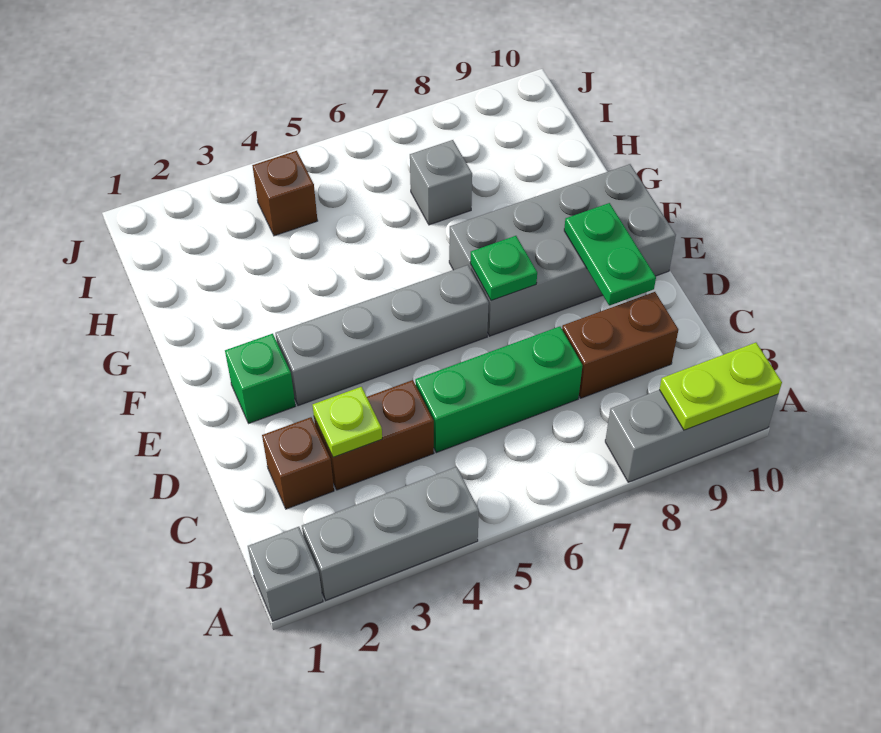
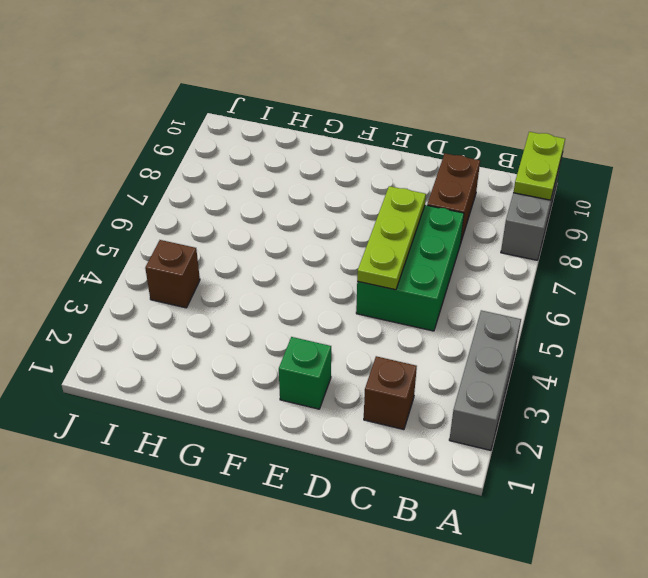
green 2x3 brick [356,205,464,331] -> green 1x3 brick [415,327,583,453]
lime 1x3 plate [357,186,426,290] -> none
none -> grey 1x1 brick [248,527,323,621]
none -> brown 1x2 brick [314,380,434,490]
none -> grey 1x4 brick [275,265,489,406]

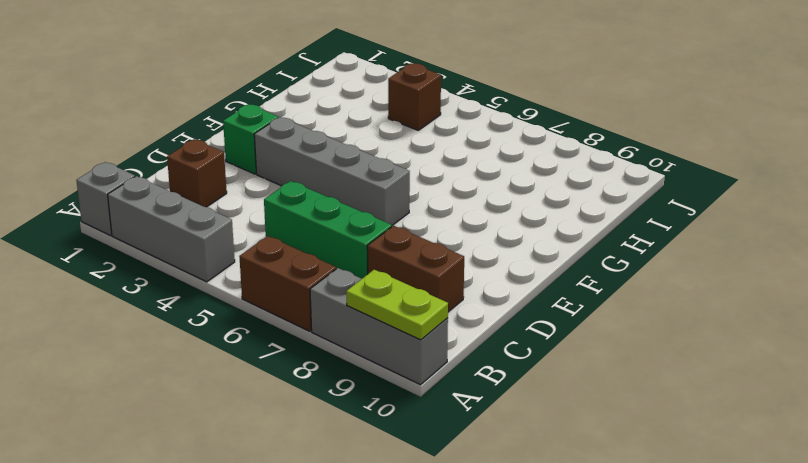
brown 1x2 brick [239,236,336,331] -> brown 1x2 brick moved to [314,380,434,490]
none -> grey 2x4 brick [449,164,676,336]
none -> grey 1x1 brick [410,140,472,225]
none -> lime 1x1 plate [313,387,382,457]

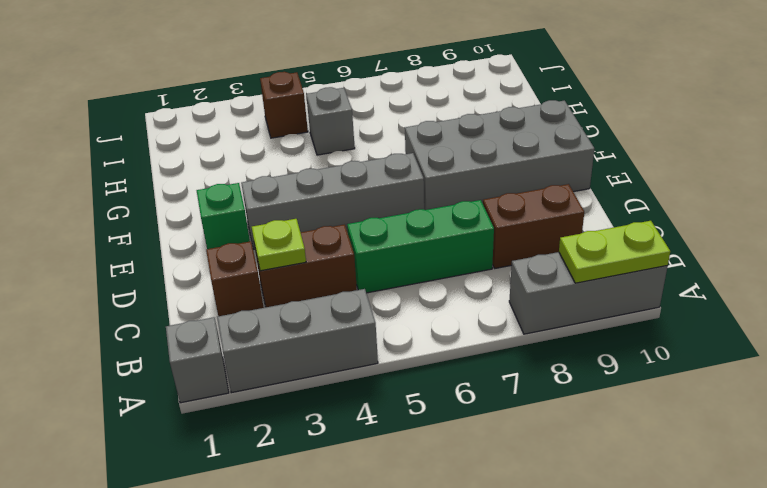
grey 1x1 brick [306,87,355,155] -> grey 1x1 brick moved to [410,140,472,225]
none -> green 1x2 plate [564,203,656,305]
none -> green 1x1 plate [470,236,537,301]

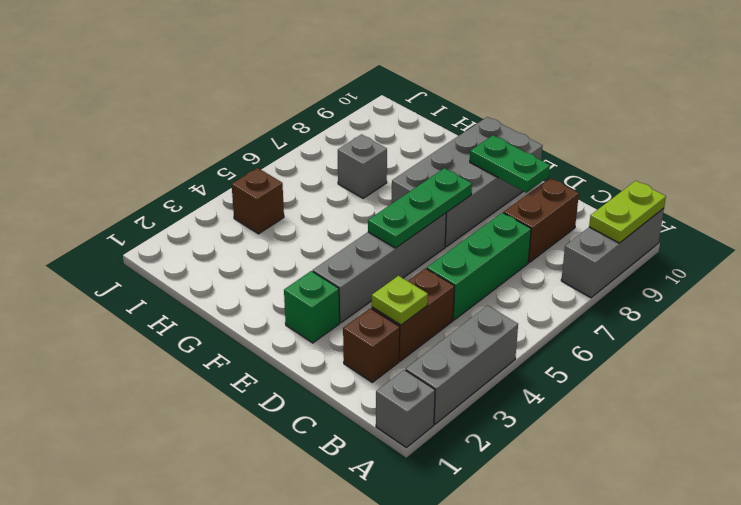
green 1x3 plate [368,168,472,248] -> green 1x1 plate [470,236,537,301]

